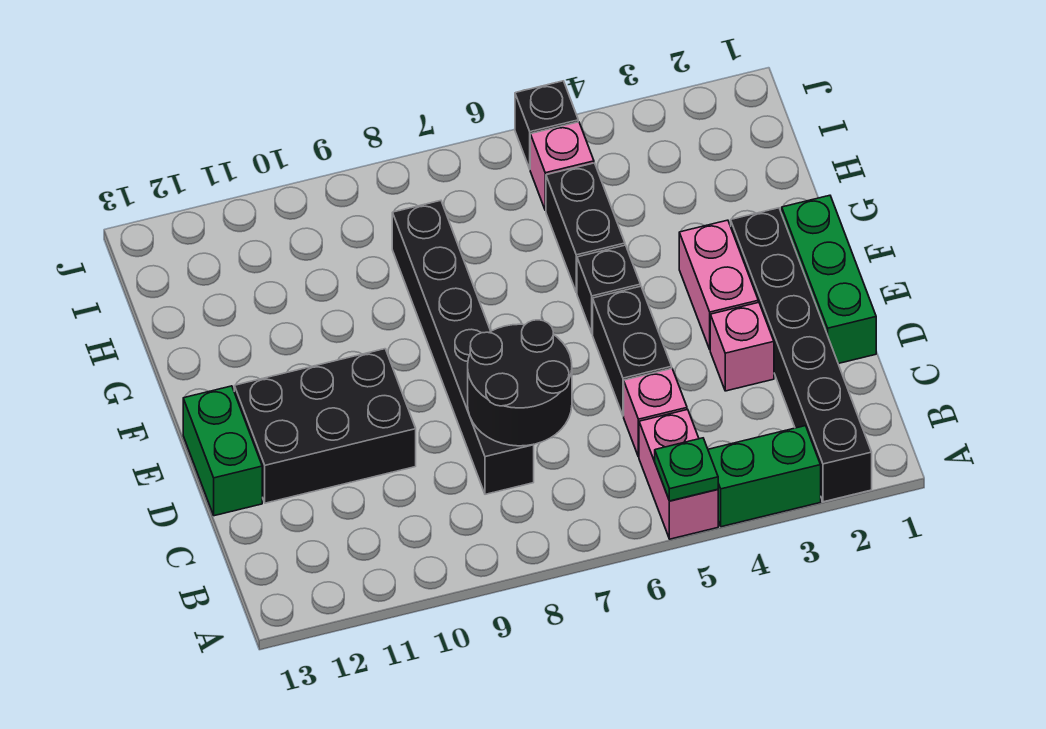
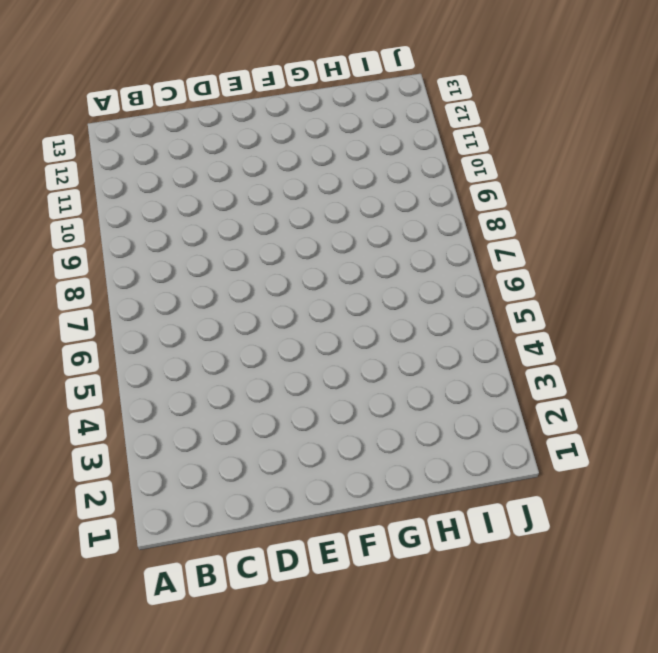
none -> black 1x6 brick [731,208,872,502]
none -> green 1x2 brick [708,426,821,527]
none -> pink 1x2 brick [639,410,718,539]

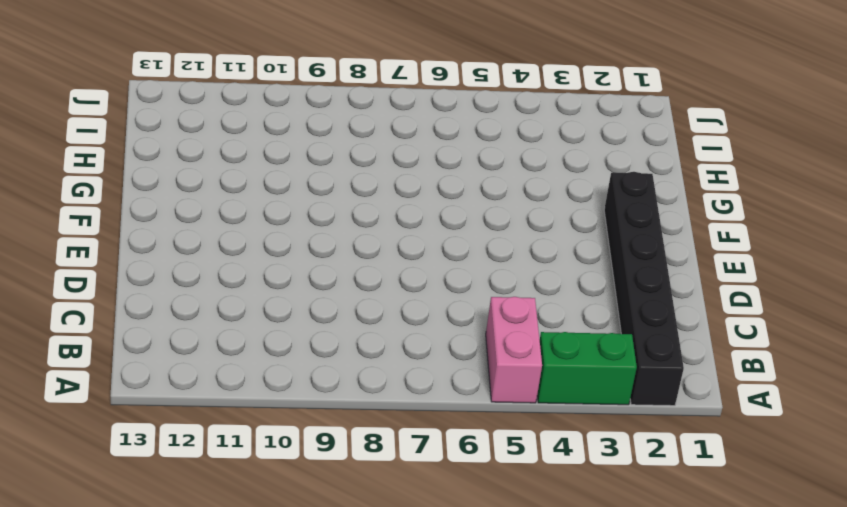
none -> pink 1x1 brick [624,369,687,457]
none -> black 1x6 brick [392,201,534,494]
none -> green 1x3 brick [782,195,876,364]

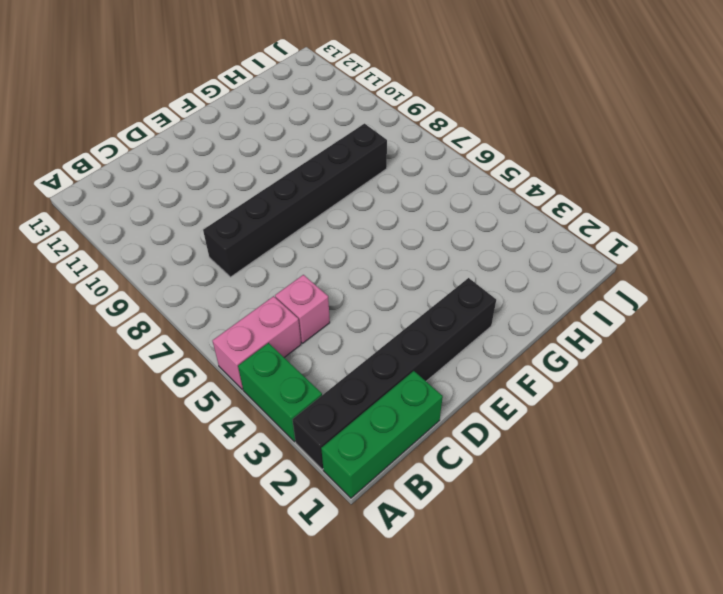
green 1x3 brick [321,371,443,498] -> green 1x3 brick moved to [782,195,876,364]
none -> pink 1x1 brick [710,302,774,391]
none -> black 1x2 brick [593,286,672,416]
none -> black 2x3 brick [234,349,416,503]

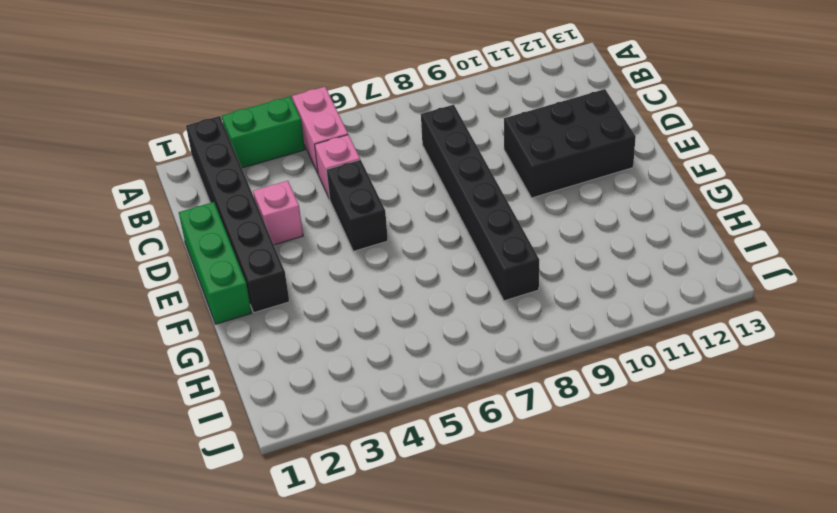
none -> green 1x2 brick [183,386,262,516]
none -> pink 1x2 brick [679,220,758,349]
none -> black 1x1 brick [577,245,641,334]

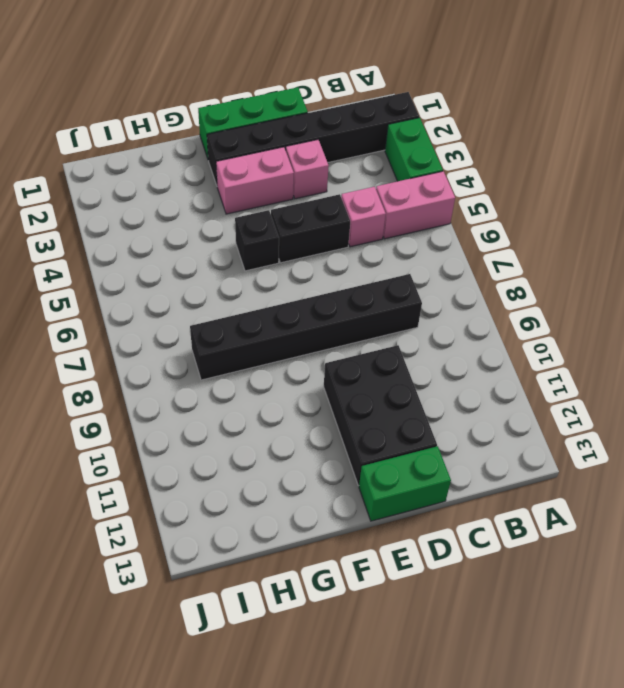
none -> black 1x2 brick [546,163,625,293]
none -> pink 1x1 brick [530,122,594,211]
none -> black 1x1 brick [515,81,578,169]

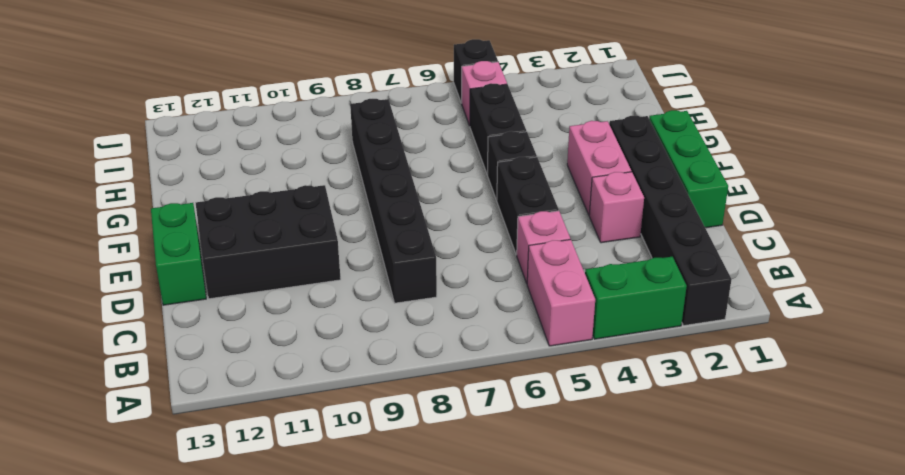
none -> green 1x1 plate [655,438,718,501]
none -> black 2x2 round brick [468,320,572,446]

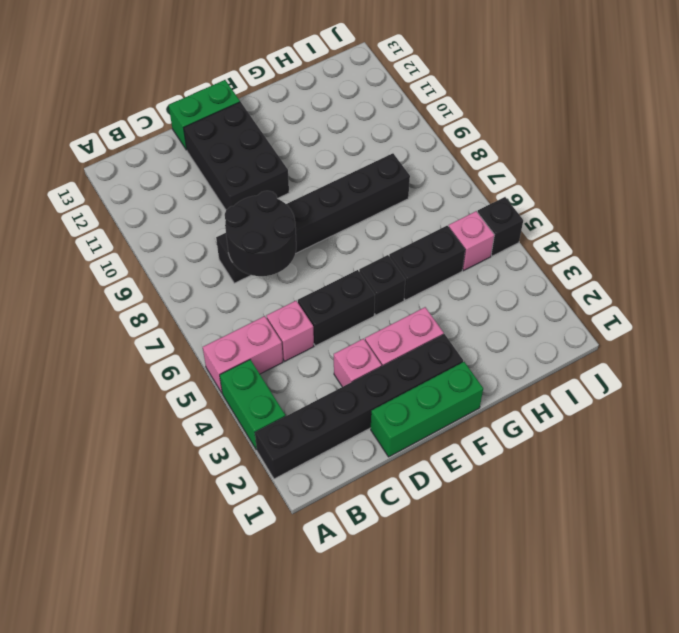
none -> green 1x1 plate [655,438,718,501]

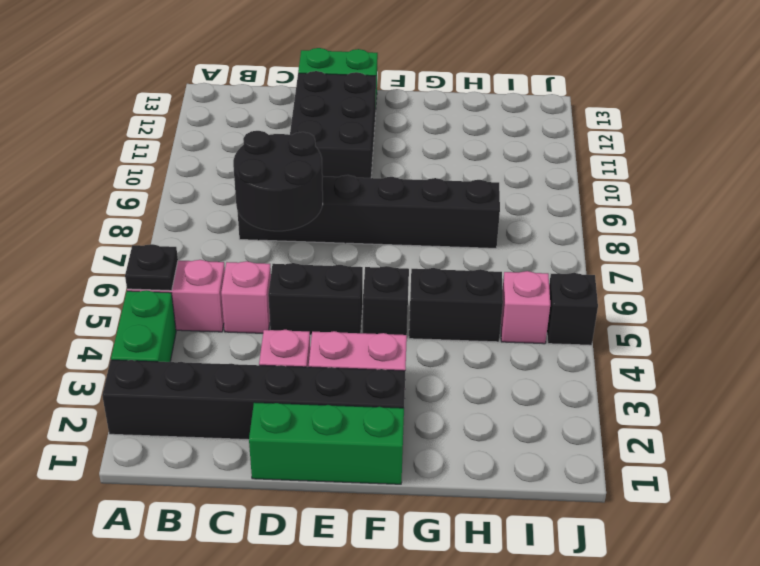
black 1x1 plate [125,244,178,291] -> green 1x1 plate [655,438,718,501]

